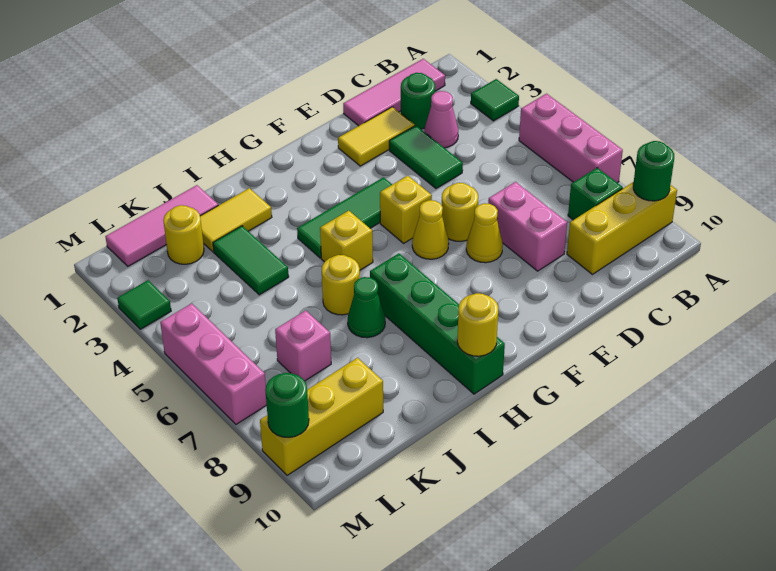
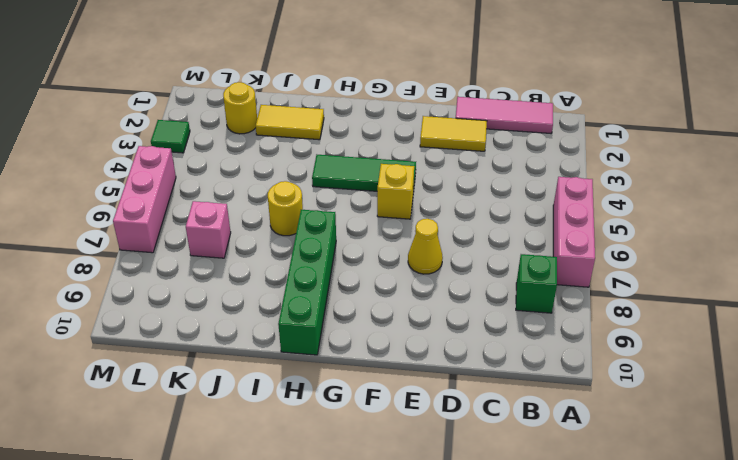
none -> green 1x1 tile [471,79,519,121]
none -> yellow 1x3 brick [567,182,677,274]
none -> green 1x1 round brick [401,73,435,129]
none -> pink 1x1 cone [424,91,458,148]

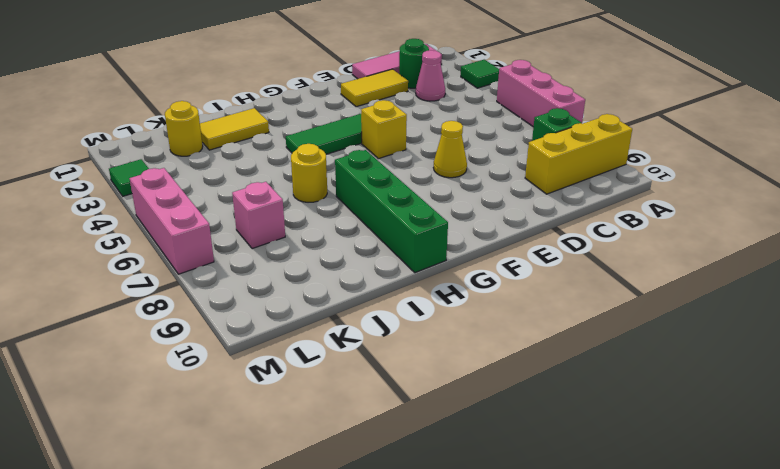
none -> green 1x2 tile [389,125,463,189]
none -> pink 1x2 brick [488,182,567,271]
none -> yellow 1x1 round brick [442,183,478,241]
none -> yellow 1x1 cone [412,200,449,259]

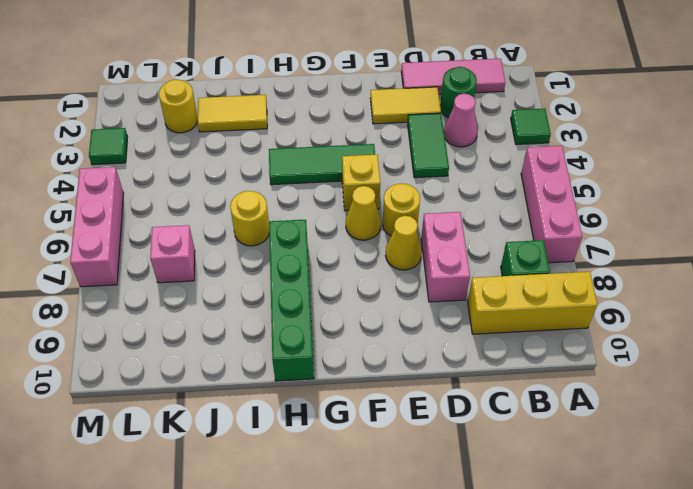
none -> yellow 1x1 brick [320,211,373,270]
none -> green 1x1 cone [348,277,385,338]
none -> pink 1x3 tile [105,185,218,266]
none -> green 1x2 tile [213,226,289,295]

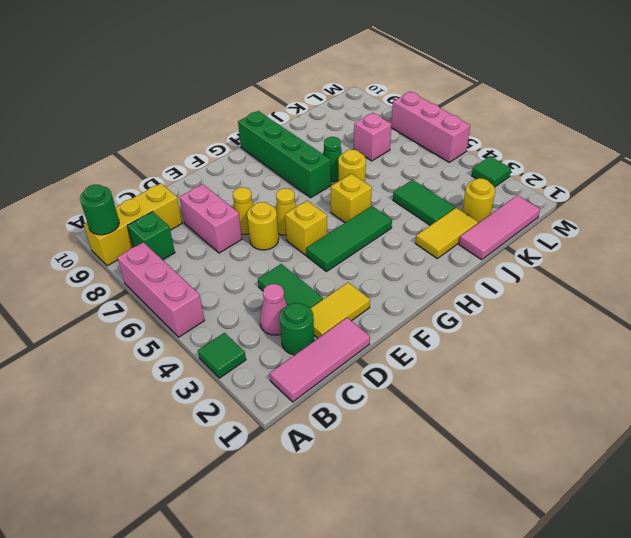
none -> yellow 1x3 brick [260,358,383,475]
none -> yellow 1x1 round brick [457,293,499,356]
none -> green 1x1 round brick [265,373,309,437]

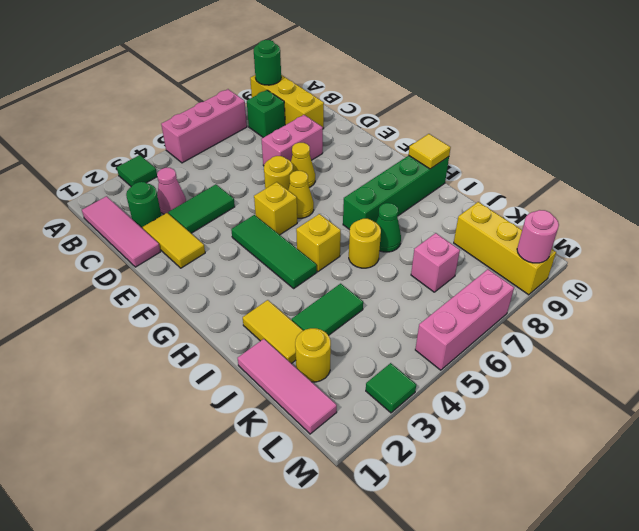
yellow 1x1 tile [409,134,451,169] -> yellow 1x1 round brick [457,293,499,356]
pink 1x1 round brick [517,210,559,263] -> green 1x1 round brick [265,373,309,437]

